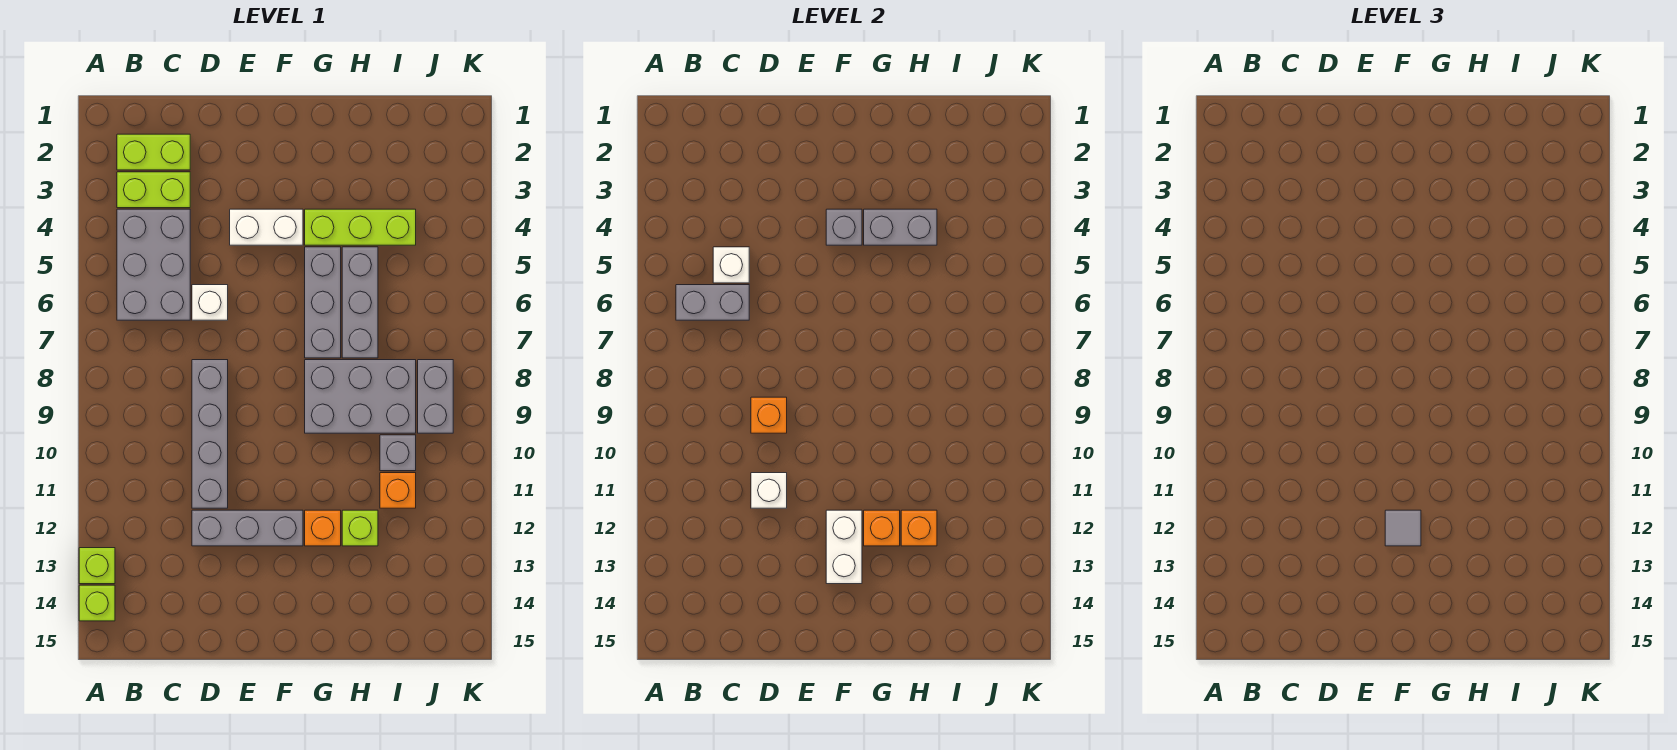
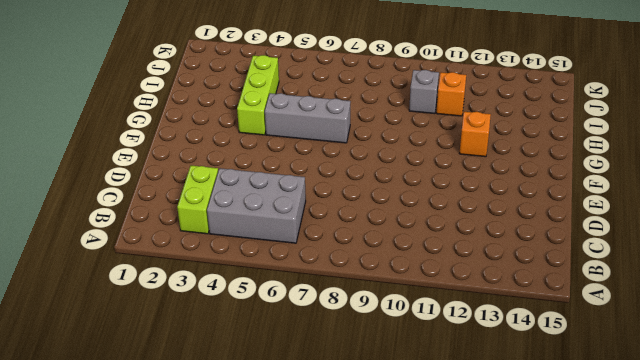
none -> lime 1x1 brick [79,548,115,584]
none -> lime 1x1 brick [79,585,115,621]
none -> lime 1x2 brick [117,134,190,170]

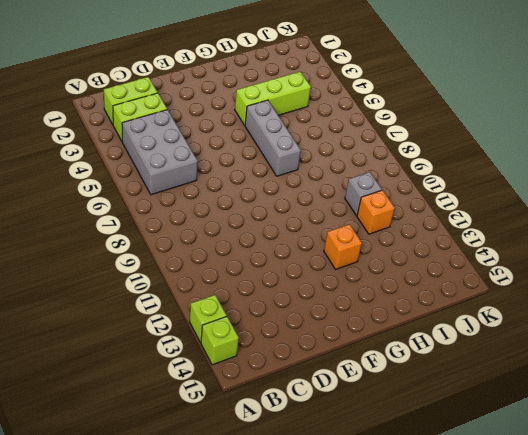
none -> white 1x1 brick [192,285,228,320]
none -> grey 1x4 brick [192,360,228,508]
none -> grey 1x3 brick [192,510,303,546]

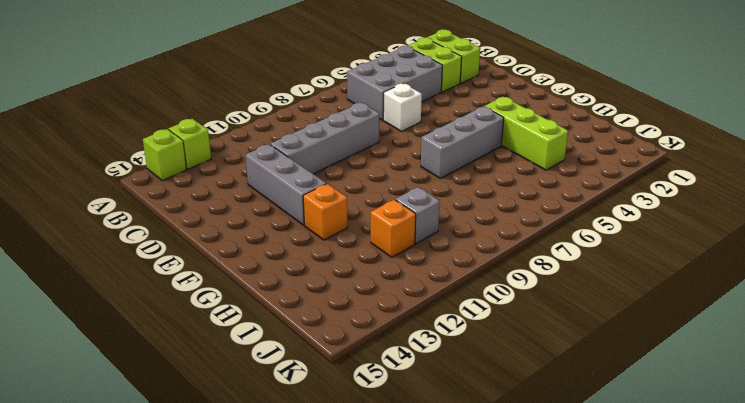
none -> white 1x2 brick [230,209,303,245]
none -> grey 2x3 brick [305,360,416,433]
none -> grey 1x3 brick [342,247,378,358]

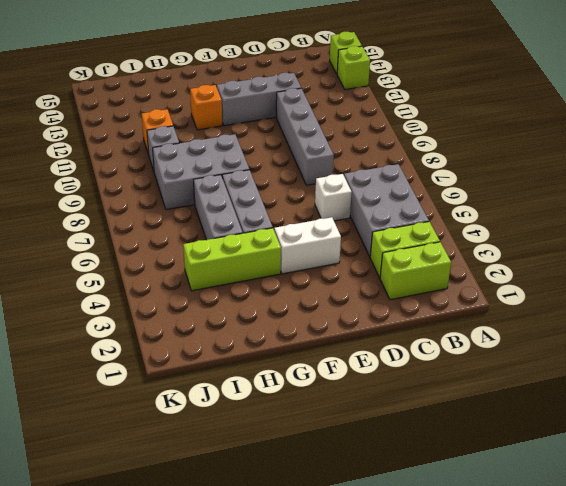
none -> lime 1x1 brick [342,510,378,546]
none -> grey 1x2 brick [418,360,453,433]
none -> grey 1x2 brick [676,285,749,320]

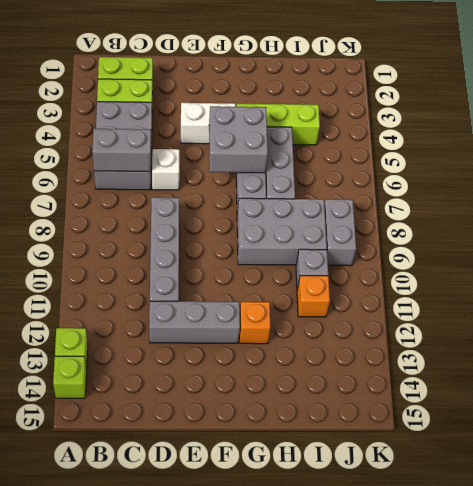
grey 2x2 brick [209,106,268,173] -> none
none -> lime 1x1 brick [342,510,378,546]
none -> white 1x1 brick [713,247,749,283]
none -> orange 1x1 brick [751,397,787,433]

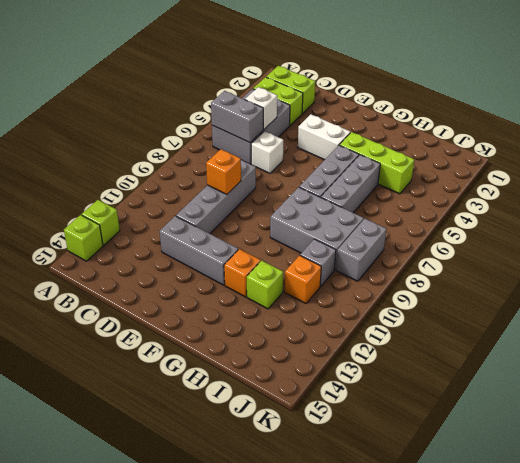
none -> white 1x1 brick [751,473,787,508]
none -> grey 1x1 brick [826,209,862,245]
none -> white 1x2 brick [826,510,862,584]

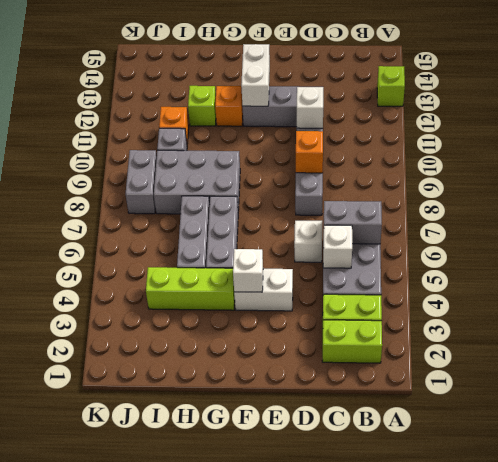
white 1x1 brick [233,249,263,292] -> grey 1x1 brick [826,209,862,245]
none -> lime 1x1 brick [79,585,115,621]
none -> grey 1x2 brick [864,209,937,245]
none -> orange 1x1 brick [864,510,900,546]

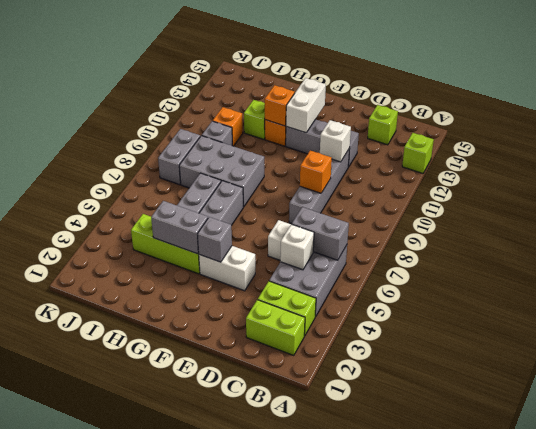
lime 1x1 brick [368,105,398,145] -> lime 1x1 brick moved to [79,585,115,621]
none -> orange 1x1 brick [901,510,937,546]
none -> grey 1x1 tile [1385,510,1421,546]

